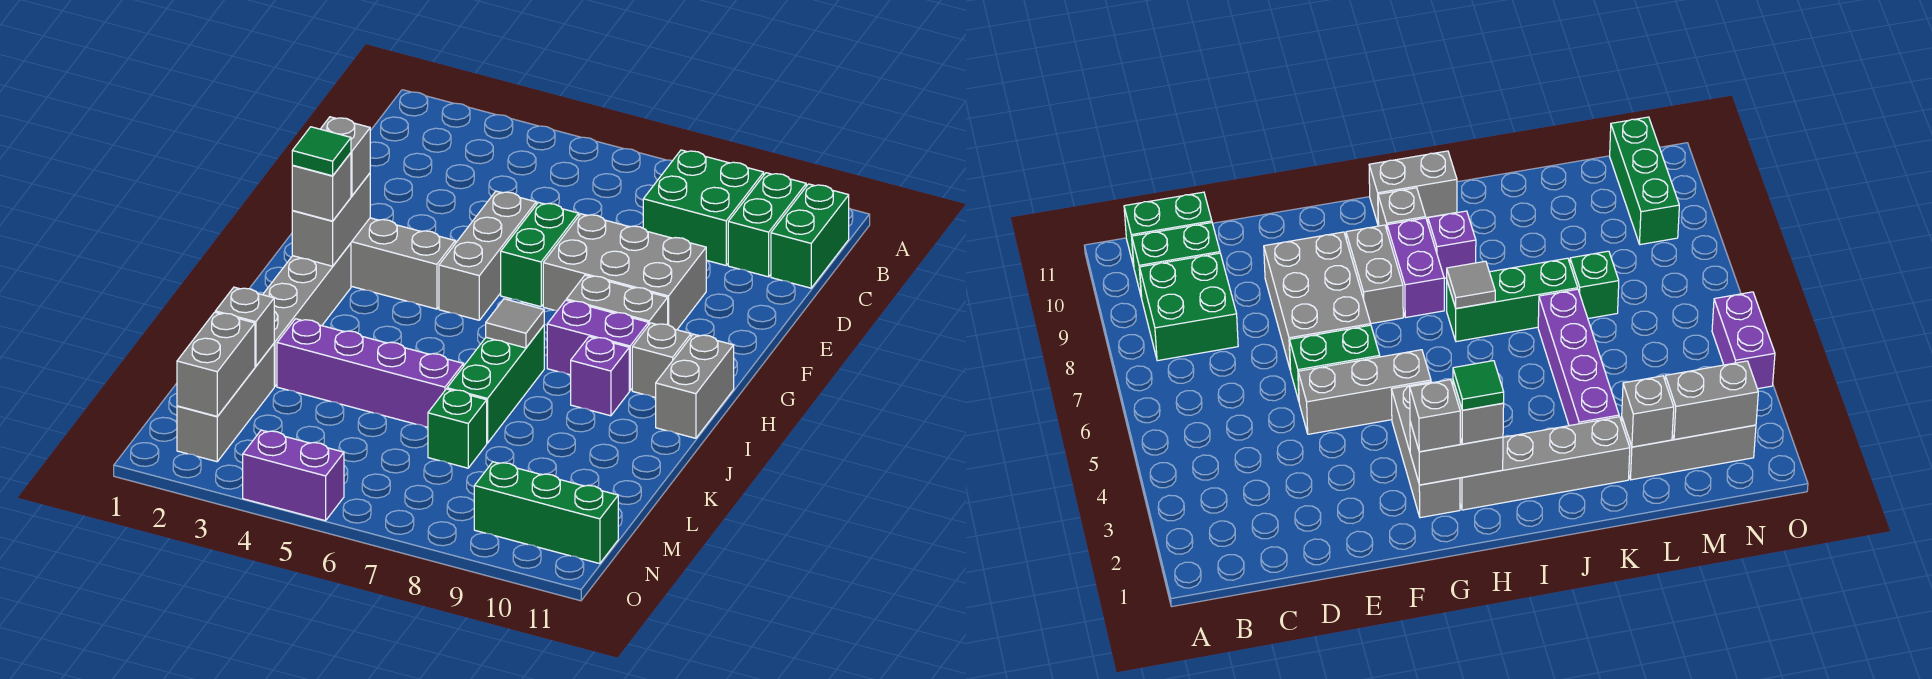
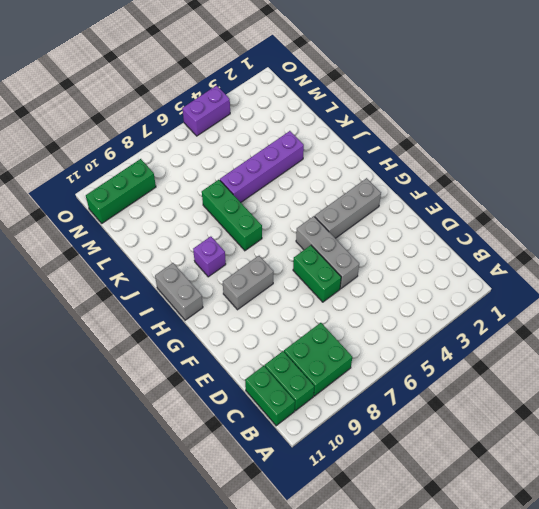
none -> grey 2x3 brick [543,214,707,330]
none -> grey 1x4 brick [263,243,351,387]
none -> purple 1x2 brick [547,300,649,391]

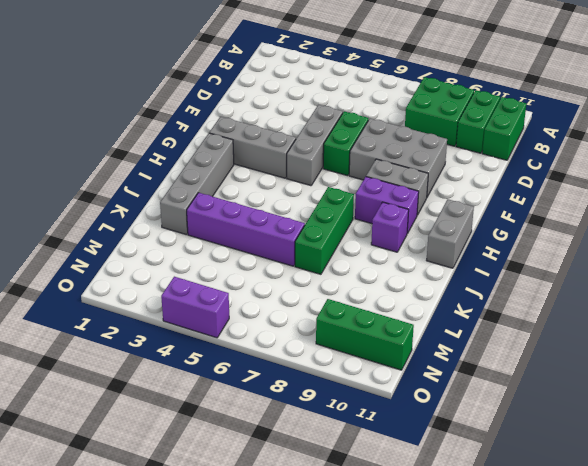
none -> grey 1x1 brick [632,323,691,398]
none -> grey 1x3 brick [177,344,274,462]
none -> green 1x1 brick [428,389,487,468]

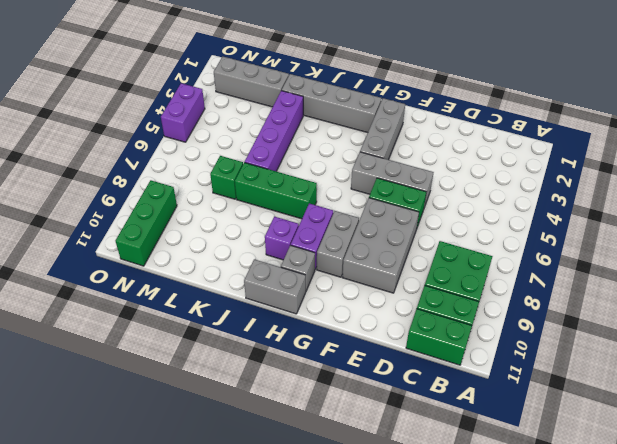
none -> grey 1x2 brick [292,173,370,266]
none -> grey 1x1 tile [486,299,544,348]
none -> grey 1x1 brick [215,287,274,366]

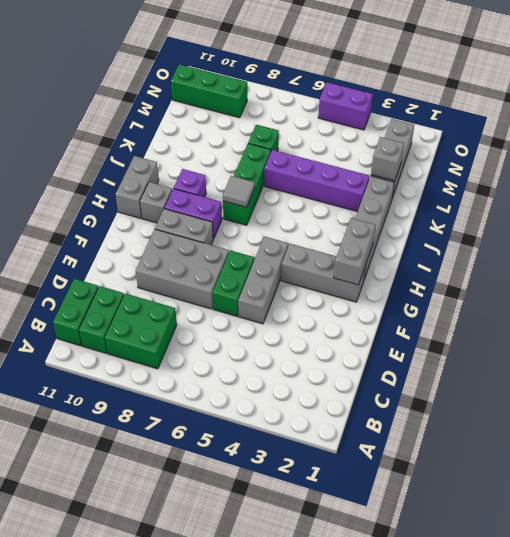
none -> grey 1x2 brick [177,312,255,416]
none -> grey 1x1 brick [321,117,370,196]
none -> grey 1x1 brick [292,153,351,221]

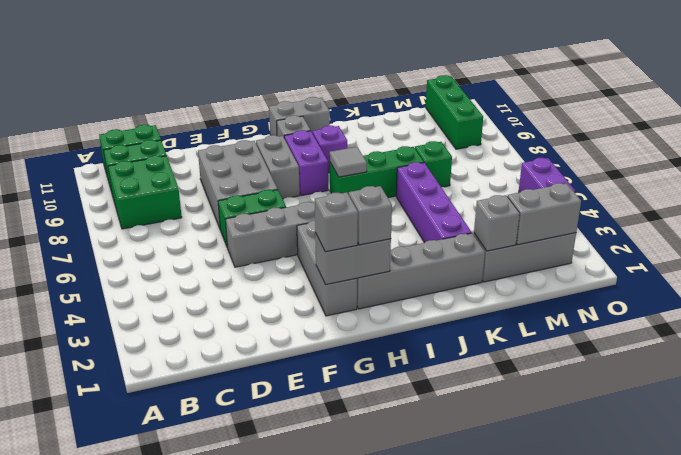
none -> green 1x1 tile [292,127,351,176]

